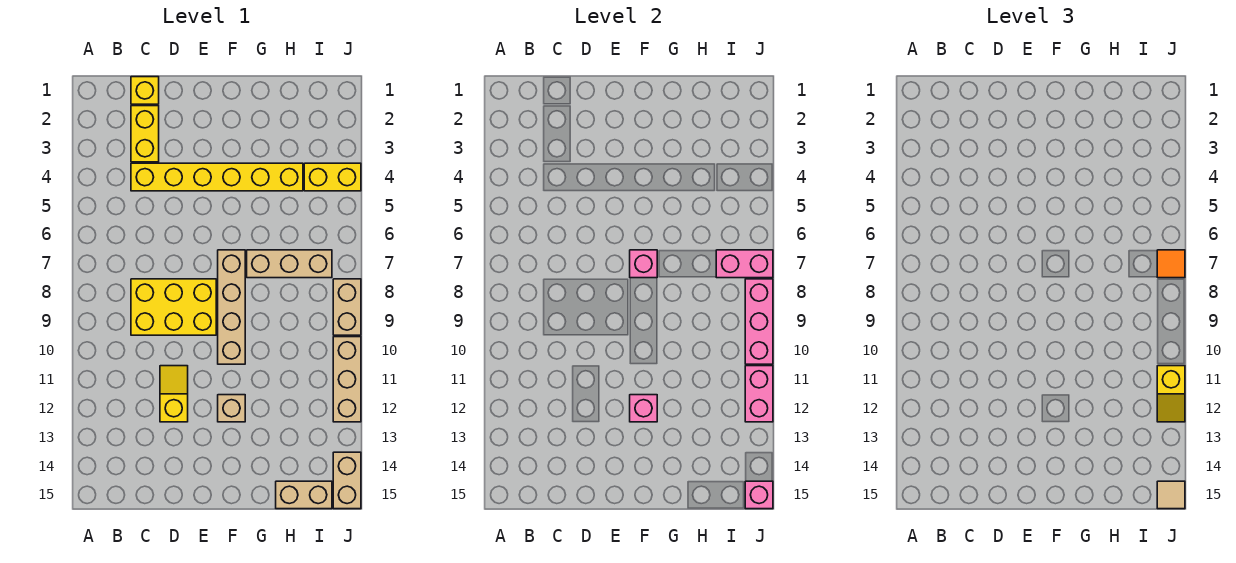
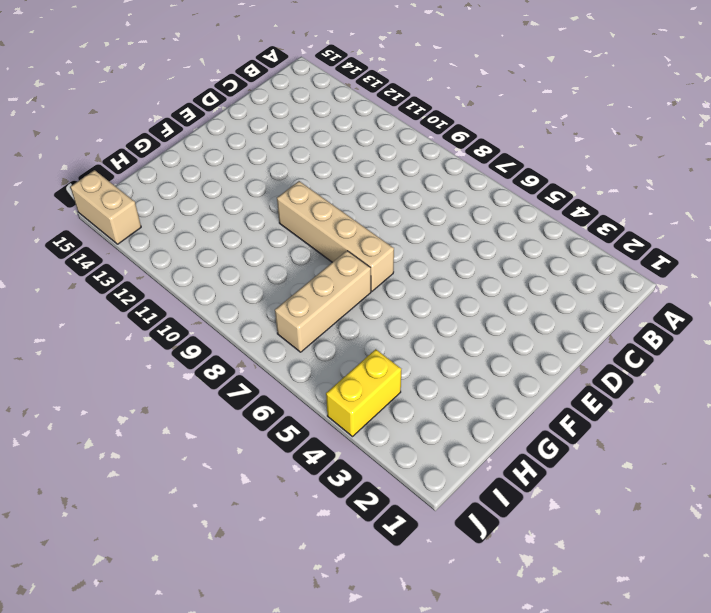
none -> yellow 1x1 brick [131,77,159,104]
none -> yellow 1x2 brick [131,106,159,162]
none -> yellow 1x6 brick [131,163,303,191]

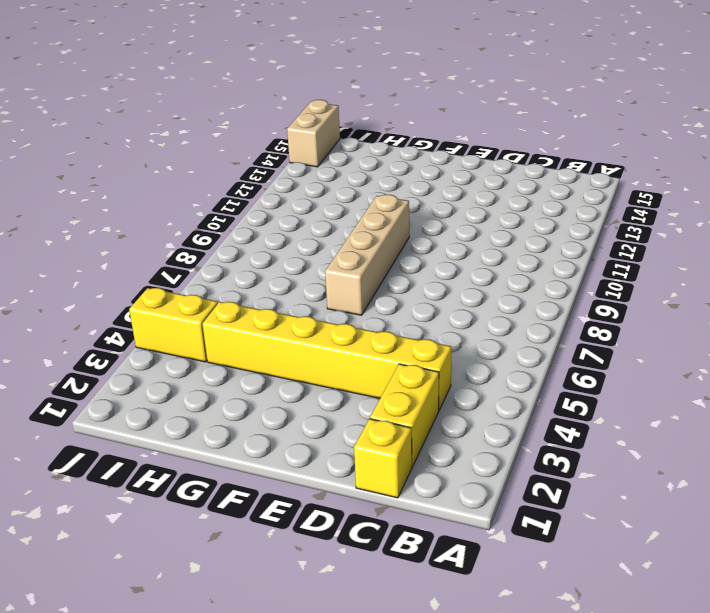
none -> yellow 2x3 brick [131,279,216,335]
none -> yellow 1x2 slope [160,366,188,422]
none -> tan 1x1 brick [218,395,245,422]

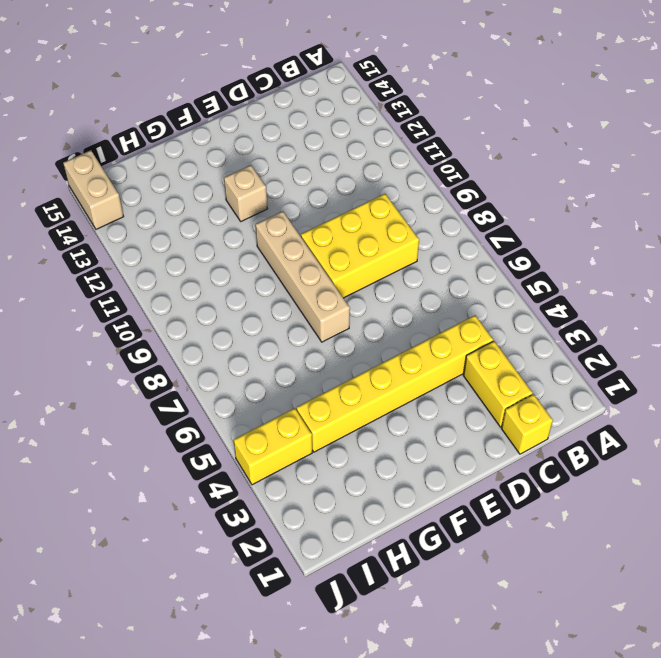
none -> yellow 1x2 slope [160,366,188,422]
none -> tan 1x3 brick [247,250,332,278]
none -> tan 1x2 brick [276,481,332,509]

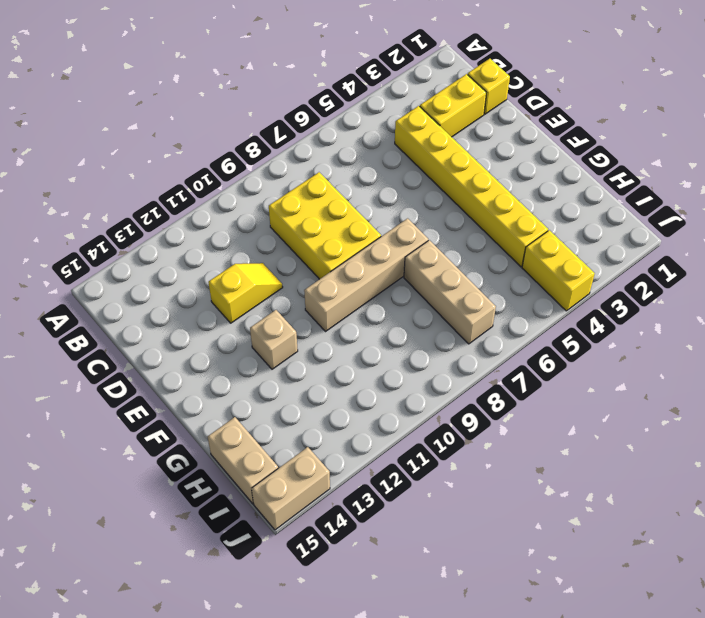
none -> tan 1x2 brick [333,279,361,335]
none -> tan 1x3 brick [333,337,361,422]
none -> pink 1x1 brick [630,250,657,278]

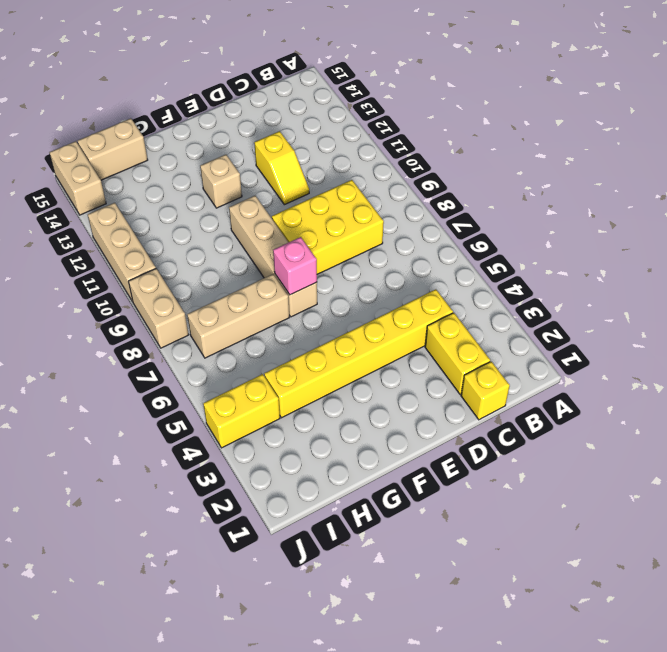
none -> pink 1x1 brick [630,395,657,422]
none -> pink 1x2 brick [716,250,773,278]
none -> pink 1x3 brick [745,279,773,364]

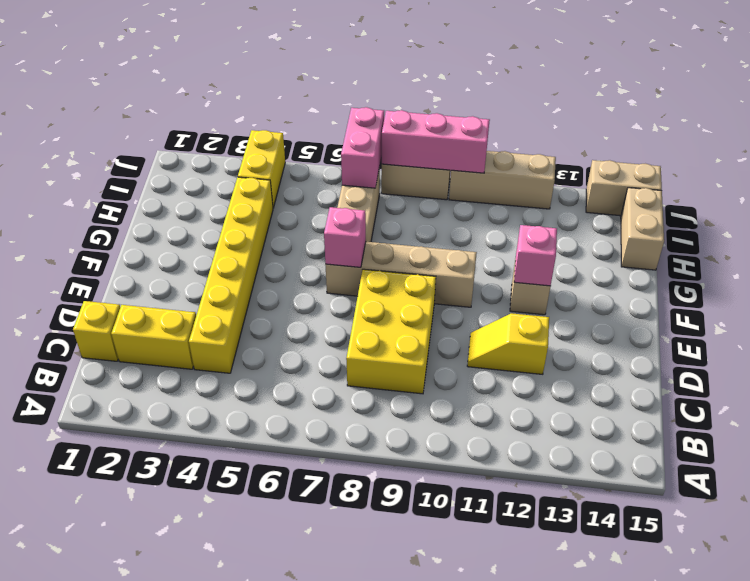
none -> pink 1x2 brick [745,366,773,422]
none -> pink 1x1 brick [745,481,773,509]
none -> orange 1x1 tile [1157,250,1185,278]

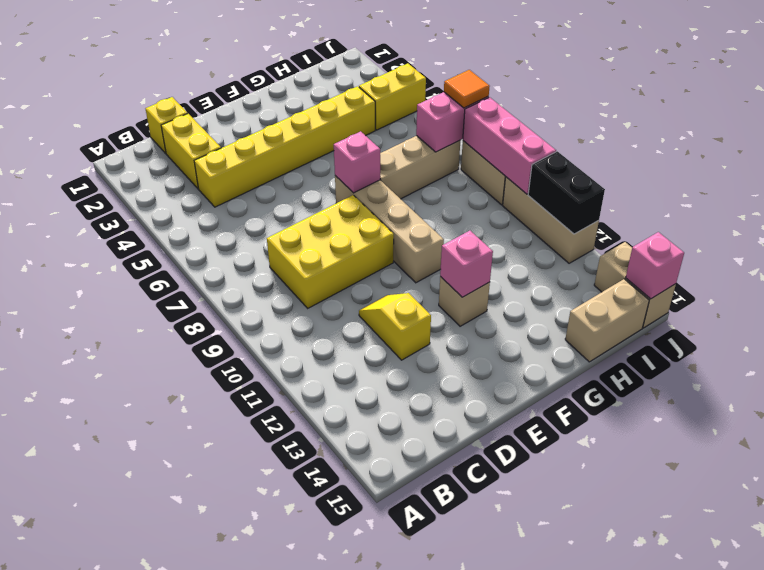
black 1x2 brick [528,151,605,234] -> pink 1x2 brick [745,366,773,422]
none -> yellow 1x2 slope [1157,366,1185,422]
none -> tan 1x1 tile [1157,481,1185,509]

